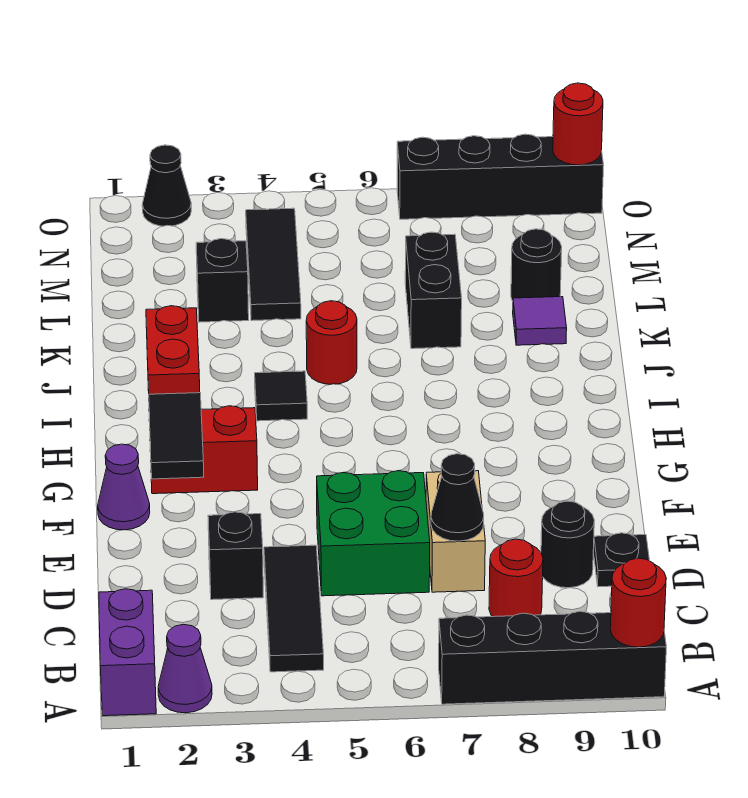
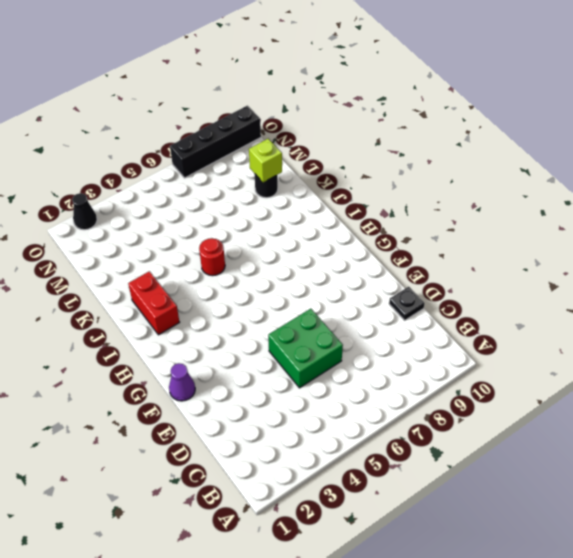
lime 1x1 brick [249,139,282,182] -> none
none -> purple 1x2 brick [99,589,156,716]
none -> purple 1x1 cone [158,624,212,713]
none -> black 1x4 brick [439,611,666,704]

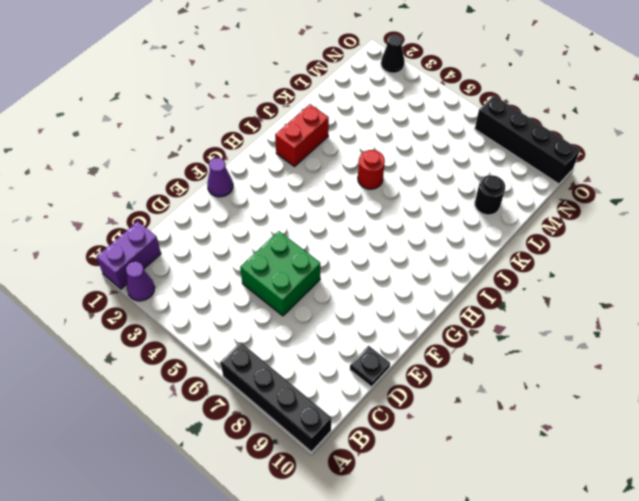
none -> black 1x3 tile [264,545,324,672]
none -> red 1x1 round brick [489,539,543,617]
none -> black 1x1 brick [208,512,263,600]

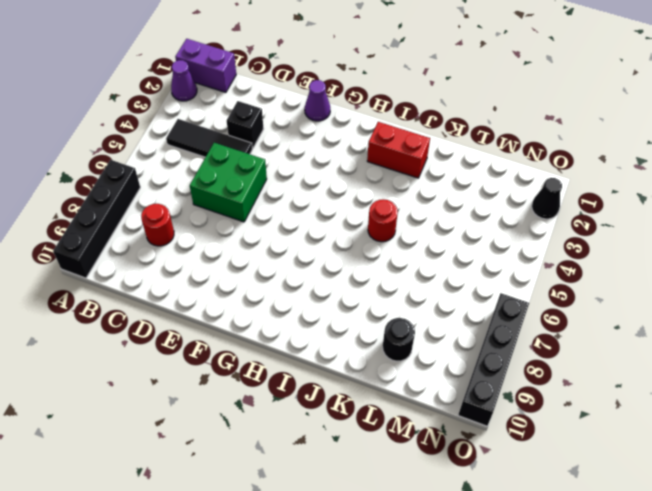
none -> tan 1x2 brick [426,471,485,592]
none -> black 1x1 round brick [541,501,594,588]
none -> black 1x1 plate [593,533,650,587]

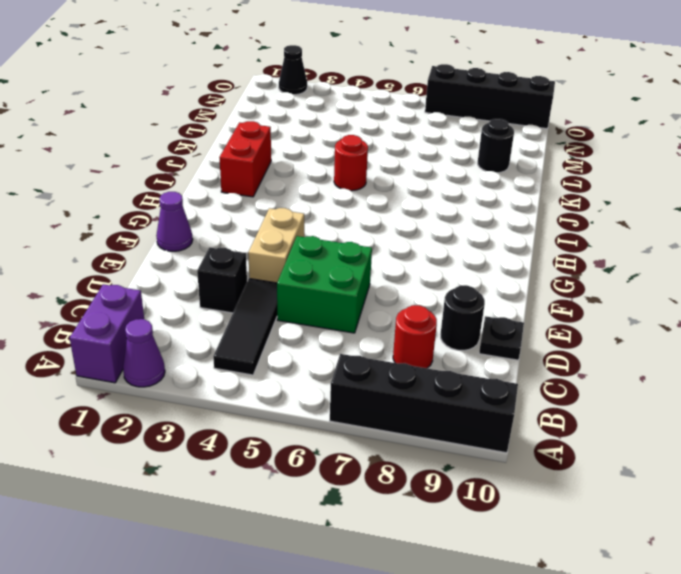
tan 1x2 brick [248,208,304,283] -> tan 1x2 brick moved to [426,471,485,592]
none -> red 1x2 brick [150,406,258,494]
none -> black 1x1 tile [255,371,307,421]
none -> black 1x2 brick [405,232,462,349]

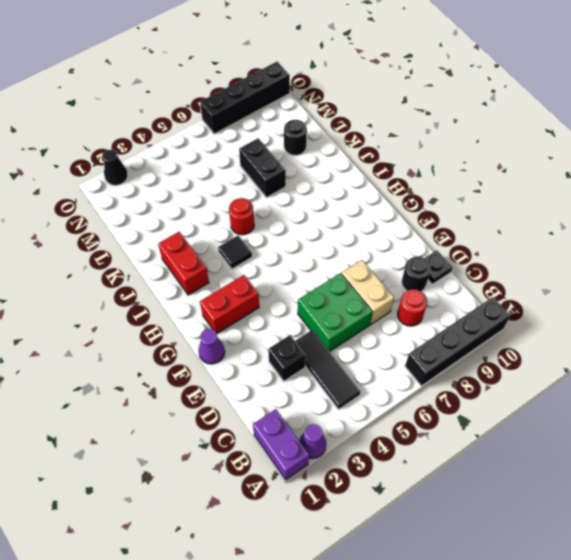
none -> purple 1x1 tile [513,297,567,345]
none -> black 1x1 brick [196,239,249,322]
none -> black 1x3 tile [246,208,301,321]

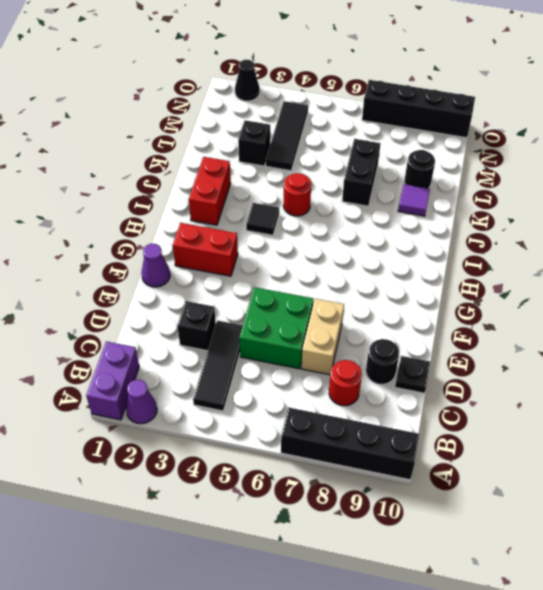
none -> red 1x1 round brick [610,558,666,647]
none -> black 1x1 cone [431,454,484,541]
none -> black 1x2 tile [149,393,204,479]

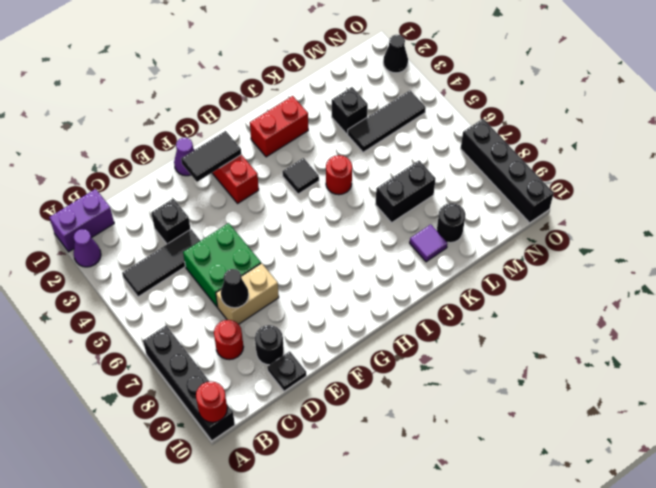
none -> red 1x1 round brick [553,83,603,165]

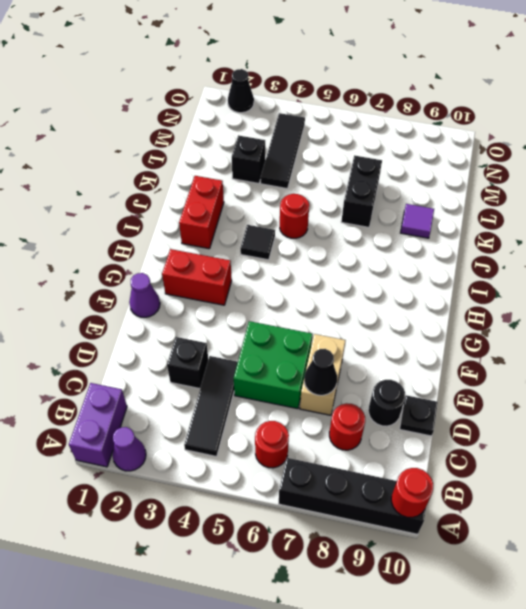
red 1x1 round brick [255,421,289,468] -> red 1x1 round brick moved to [553,83,603,165]
none -> black 1x1 round brick [511,229,562,301]
none -> black 1x4 brick [397,134,604,219]
none -> black 1x2 tile [149,393,204,479]

